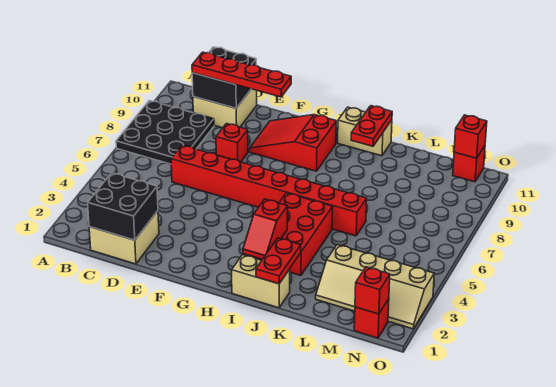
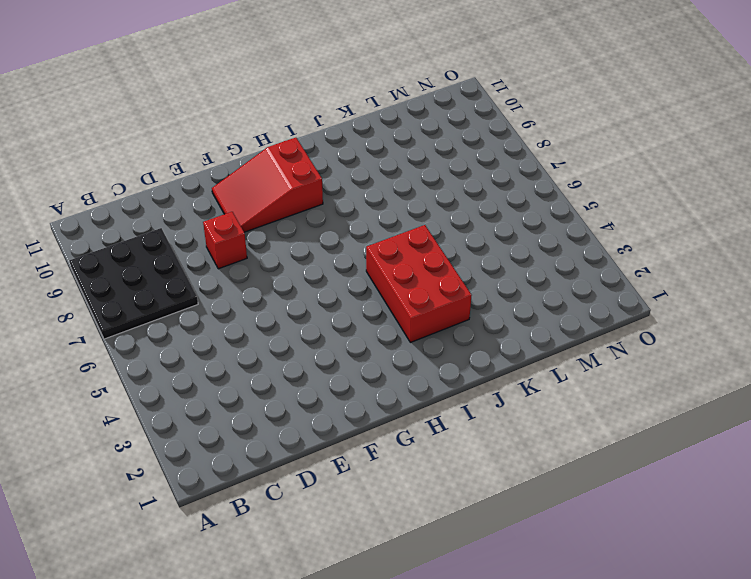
none -> tan 2x2 brick [89,211,159,264]
none -> tan 2x2 brick [193,89,257,128]
none -> red 1x8 brick [171,145,367,236]

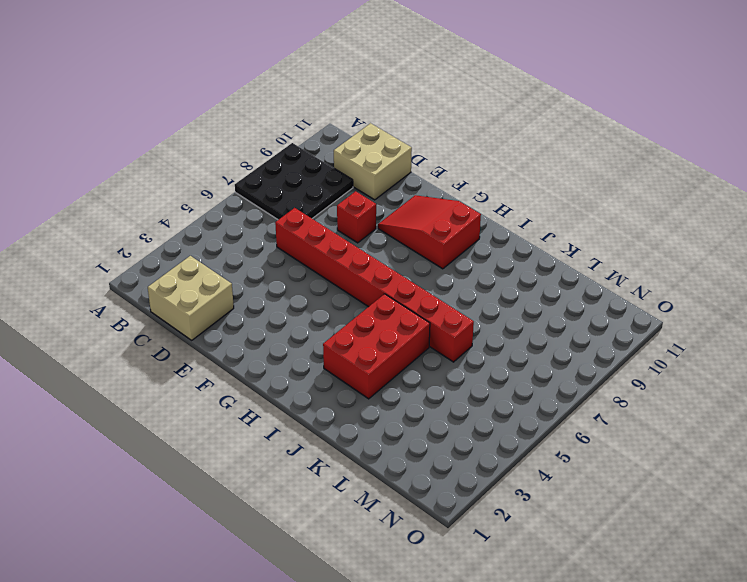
none -> tan 1x2 brick [232,255,290,308]
none -> tan 1x2 brick [338,107,392,156]
none -> tan 2x4 slope [316,245,434,329]

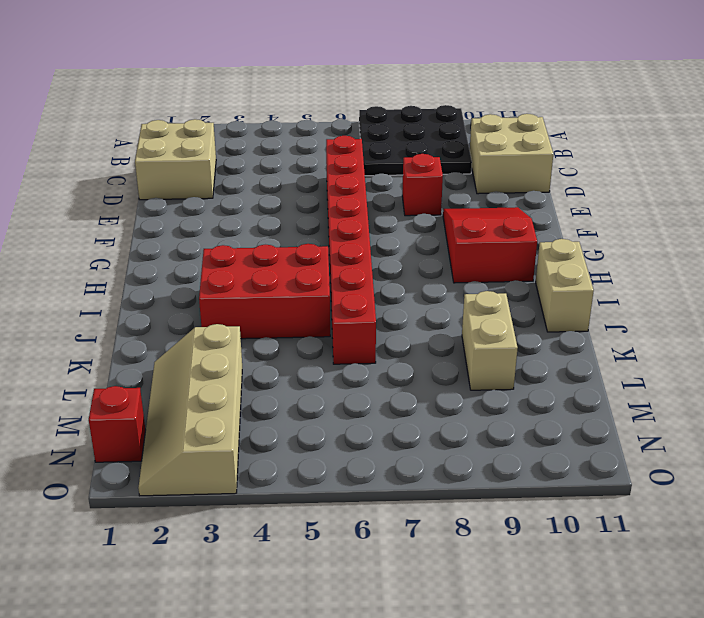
tan 1x2 brick [462,291,518,390] -> tan 1x2 brick moved to [232,255,290,308]
none -> red 1x1 brick [453,146,485,182]
none -> black 2x2 brick [88,173,158,240]
none -> black 2x2 brick [192,47,256,108]

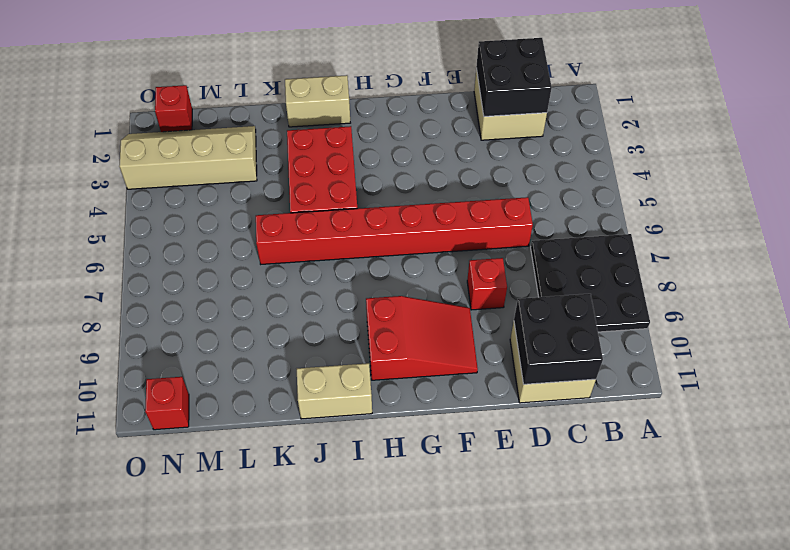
none -> red 1x2 slope [243,199,288,259]
none -> red 1x2 plate [256,238,301,284]
none -> red 1x2 plate [351,106,392,146]

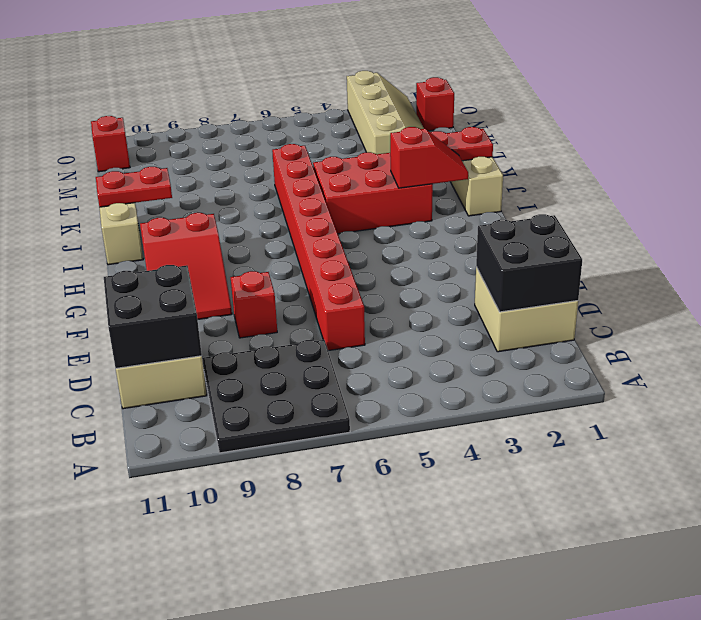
none -> red 1x1 brick [355,267,390,314]
none -> red 1x1 brick [454,115,487,158]
none -> red 1x4 plate [192,52,291,97]

